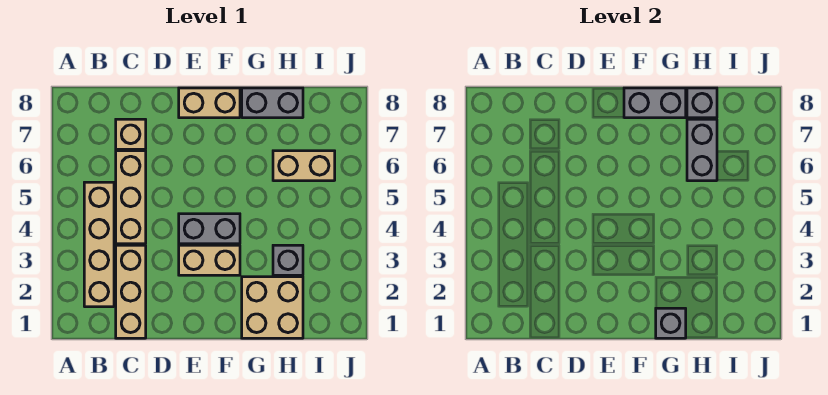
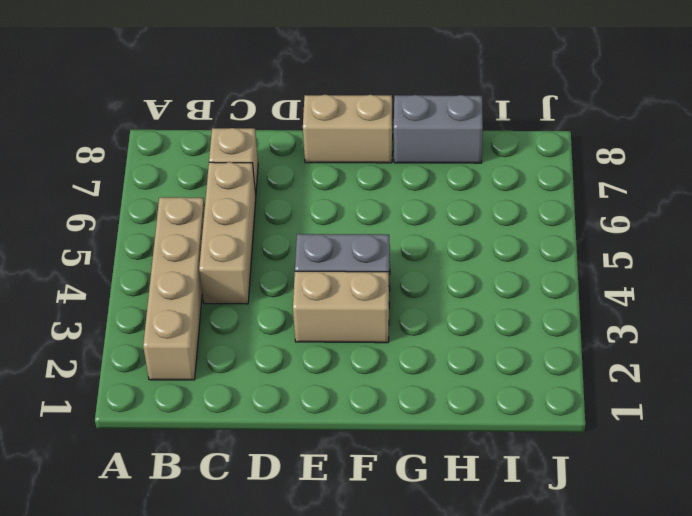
none -> tan 1x3 brick [116,245,146,338]
none -> tan 2x2 brick [242,277,303,338]
none -> grey 1x1 brick [273,245,303,275]

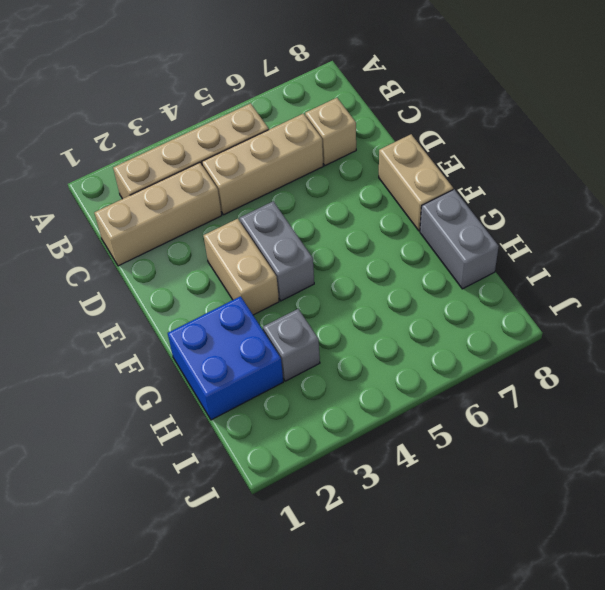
blue 2x2 brick [168,296,283,420] -> tan 2x2 brick [242,277,303,338]
none -> tan 1x2 brick [273,151,335,181]
none -> grey 1x2 brick [624,88,686,118]
none -> grey 1x1 brick [656,308,686,338]

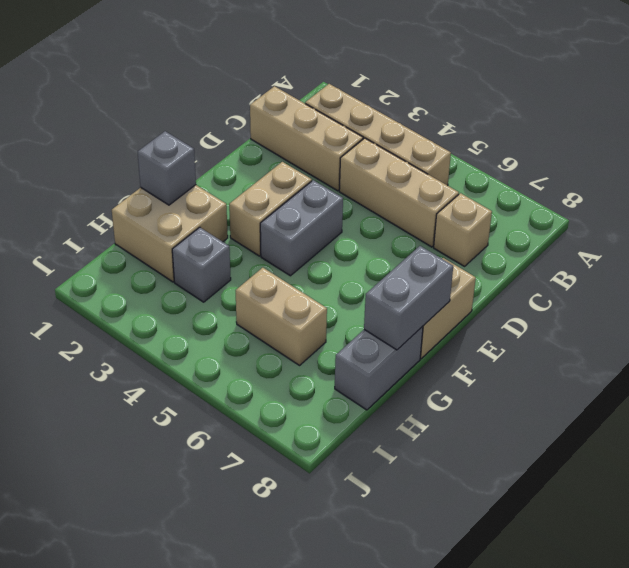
tan 1x2 brick [236,268,327,365] -> tan 1x2 brick turned to [273,151,335,181]
none -> grey 1x2 brick [687,119,717,181]
none -> grey 1x1 brick [687,88,717,118]

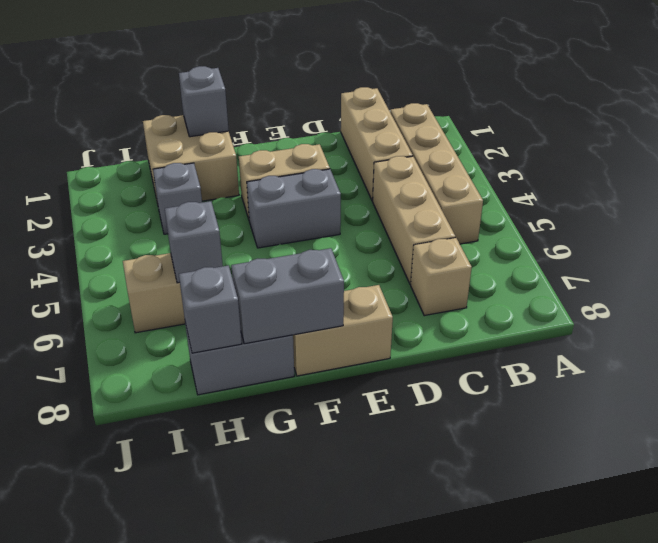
grey 1x1 brick [165,201,223,283] -> grey 1x2 brick [687,119,717,181]

